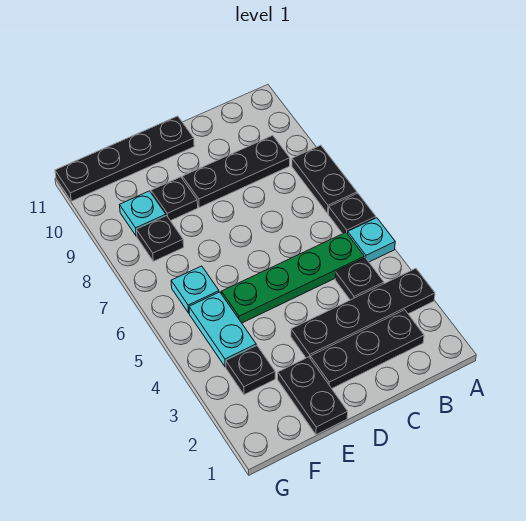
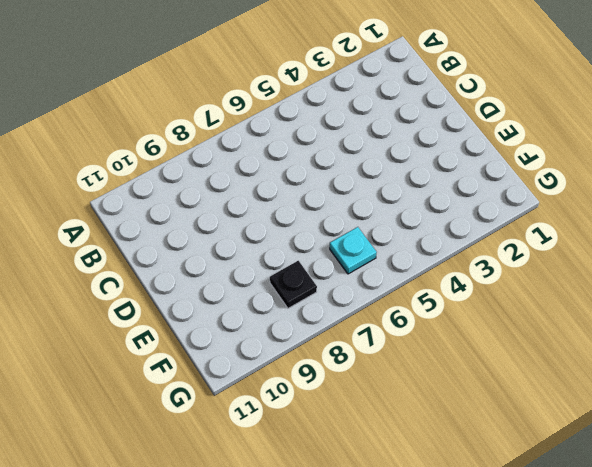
none -> black 1x4 plate [291,268,435,358]
none -> cyan 1x1 plate [348,218,395,262]
none -> black 1x1 plate [329,193,376,234]

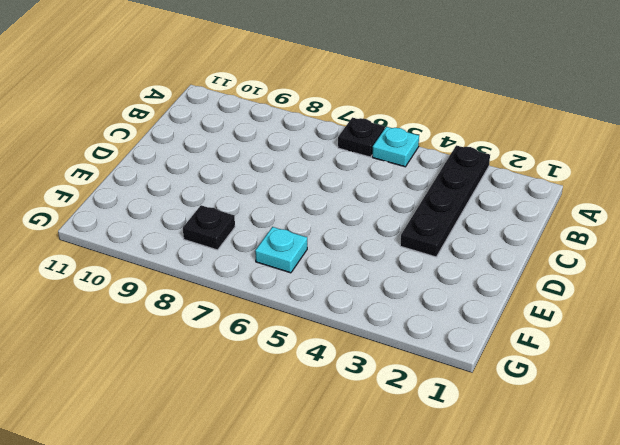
none -> black 1x2 plate [292,145,357,213]
none -> black 1x3 plate [310,310,424,388]
none -> black 1x1 plate [335,258,384,300]

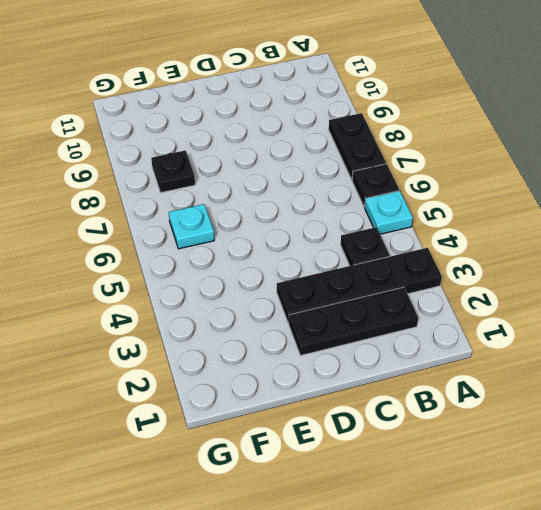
none -> green 1x4 plate [221,232,364,323]
none -> black 1x3 plate [182,135,290,207]
none -> black 1x4 plate [55,116,194,201]

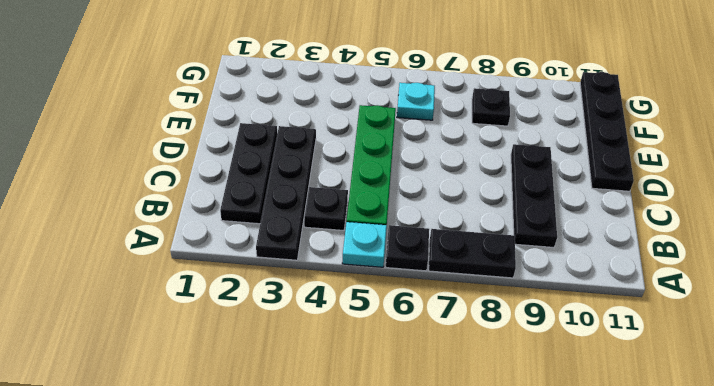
none -> black 1x2 plate [278,357,348,435]
none -> black 1x1 plate [151,177,198,221]
none -> black 1x1 plate [226,345,275,395]

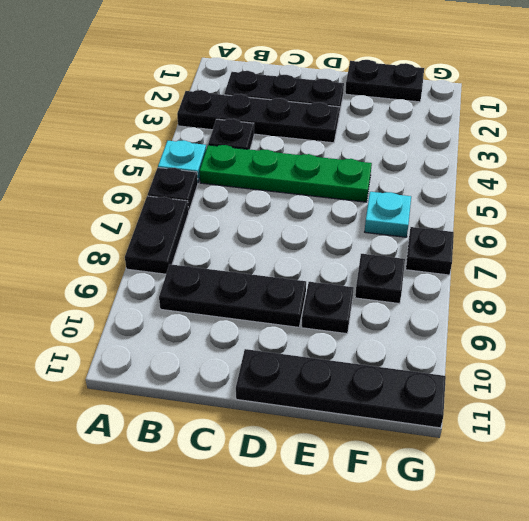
black 1x2 plate [345,60,424,102] -> black 1x2 plate turned to [278,357,348,435]
black 1x1 plate [406,227,454,275] -> black 1x1 plate moved to [226,345,275,395]
none -> cyan 1x2 plate [189,292,256,367]
none -> cyan 1x1 plate [120,191,166,236]

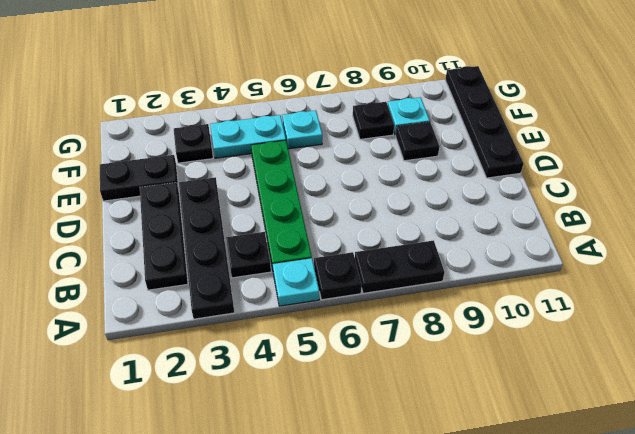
none -> black 1x3 plate [182,135,290,207]

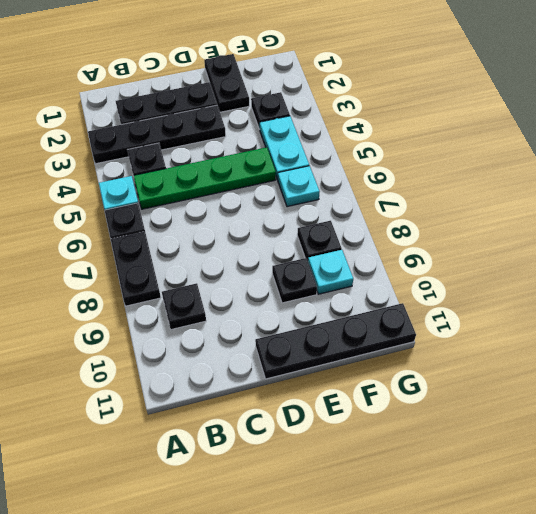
black 1x1 plate [162,283,206,330] -> black 1x3 plate [182,135,290,207]

